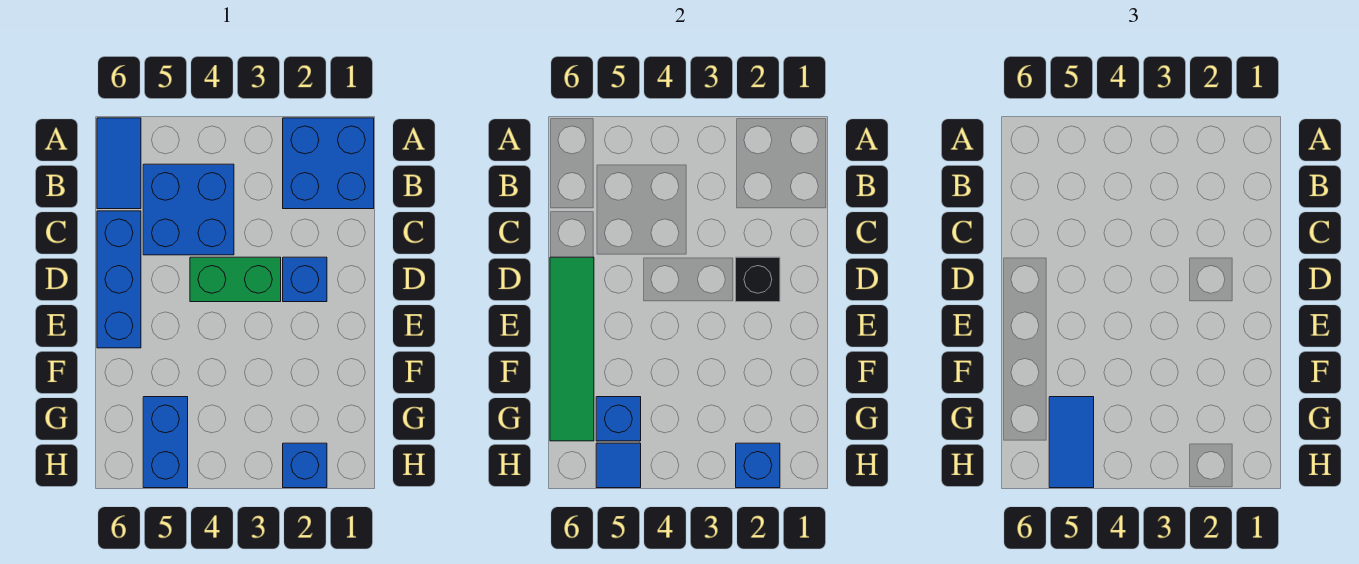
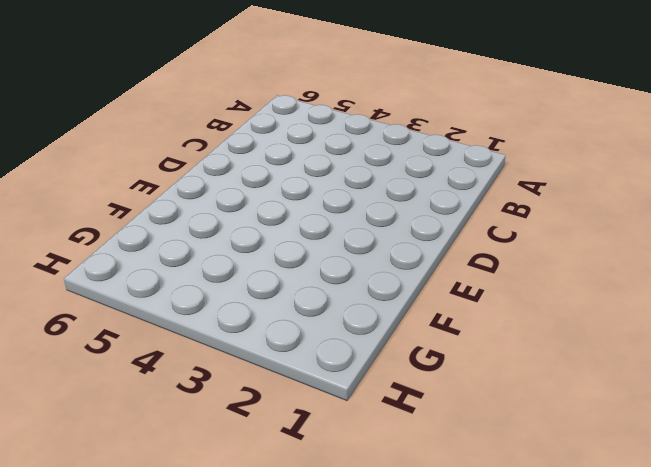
none -> blue 2x2 brick [283,118,374,209]
none -> blue 1x2 tile [97,118,141,209]
none -> blue 2x2 brick [143,164,234,255]

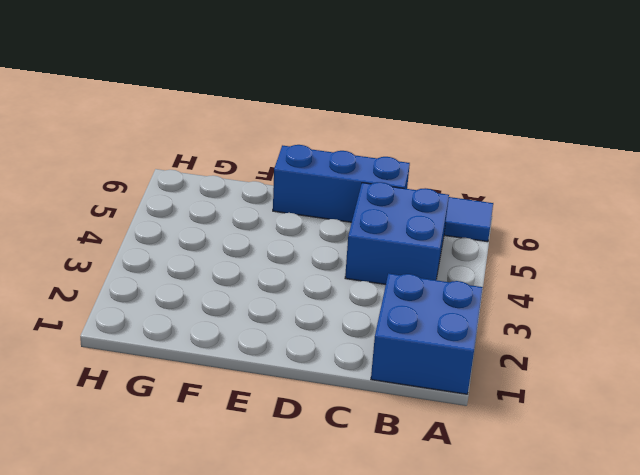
none -> blue 1x1 brick [283,257,327,302]
none -> green 1x2 brick [190,257,281,302]
none -> blue 1x2 brick [143,397,188,488]

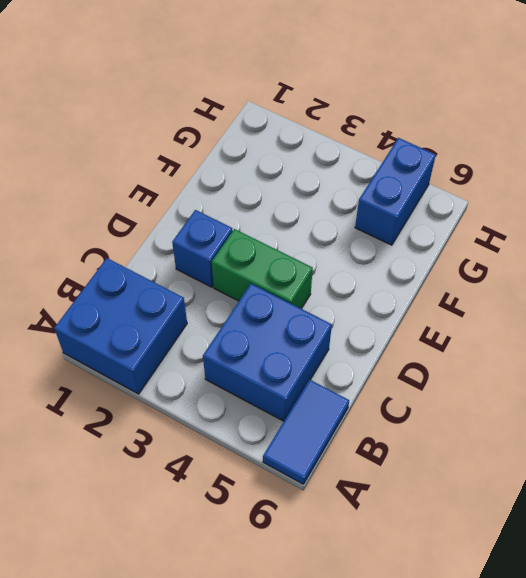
none -> blue 1x3 brick [97,211,141,348]
none -> blue 1x1 brick [283,443,327,488]
none -> black 1x1 brick [736,257,780,302]

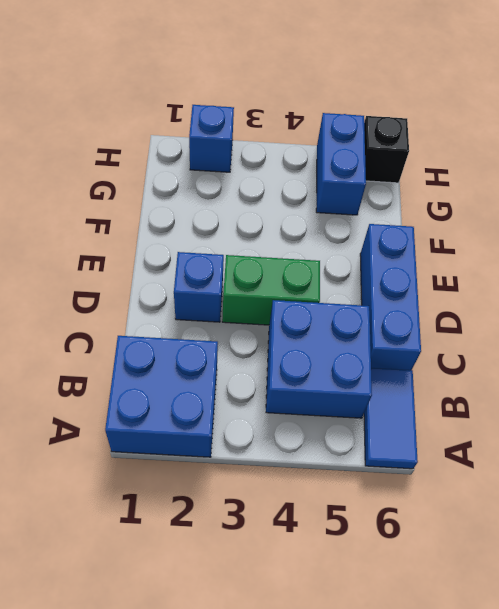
black 1x1 brick [364,116,409,183] -> black 1x1 brick moved to [736,257,780,302]
none -> green 1x4 tile [550,257,594,441]
none -> blue 1x1 brick [596,397,641,441]
none -> blue 1x1 brick [736,443,780,488]

